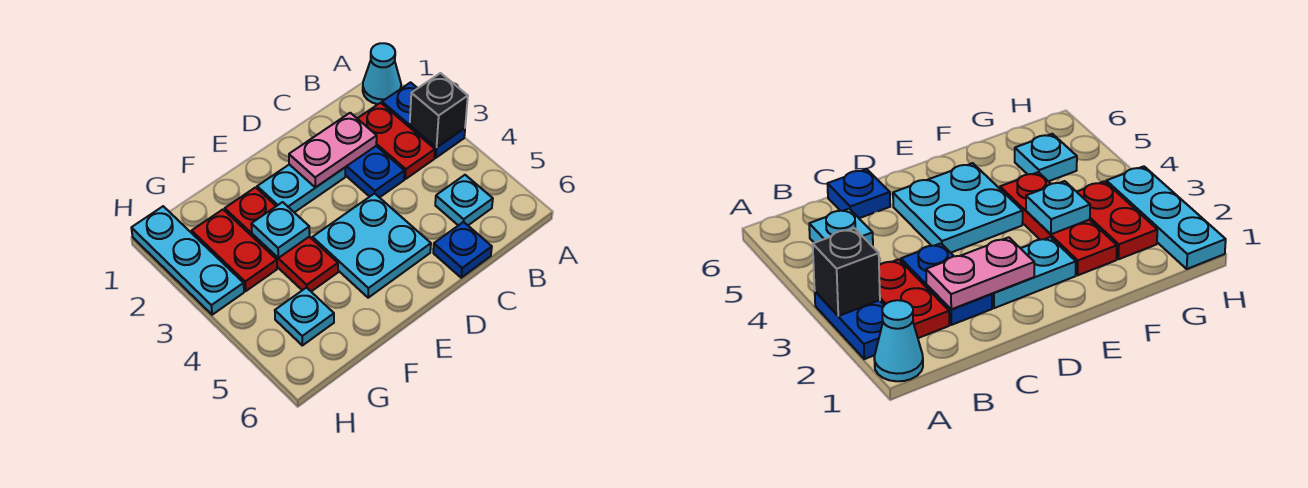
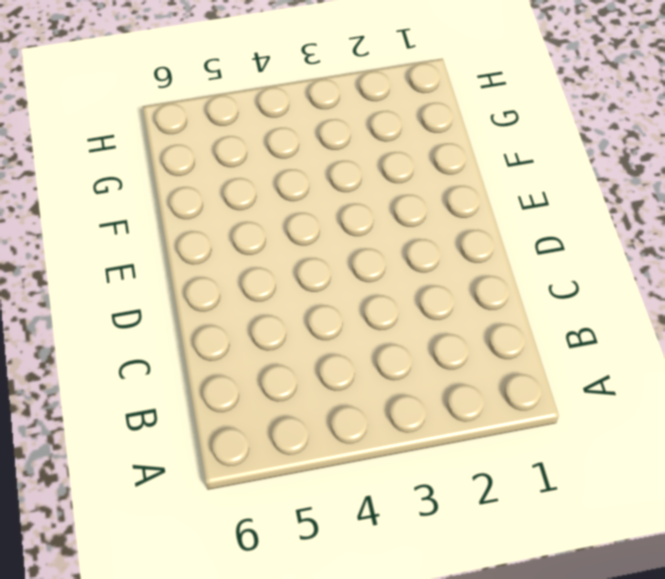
none -> cyan 1x1 cone [363,43,401,104]
none -> blue 1x2 plate [382,82,465,158]
none -> red 1x2 plate [357,103,435,179]

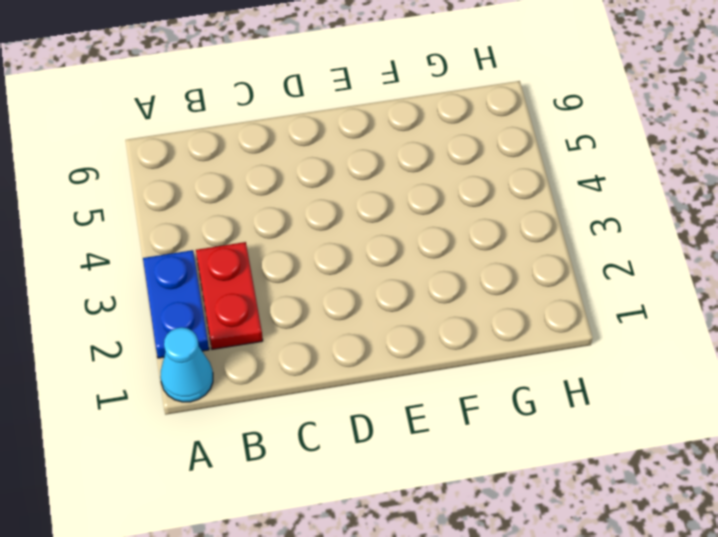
none -> cyan 1x1 plate [435,175,493,225]
none -> blue 1x2 plate [345,146,404,198]
none -> blue 1x1 plate [433,222,492,278]

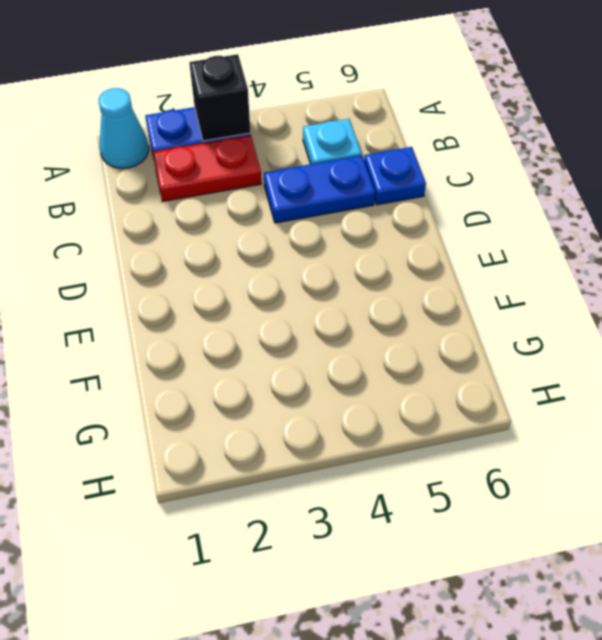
blue 1x2 plate [264,156,375,223] -> blue 1x2 plate moved to [345,146,404,198]
none -> cyan 1x2 plate [257,164,345,212]
none -> cyan 2x2 plate [312,193,431,298]
none -> red 1x3 plate [225,187,338,291]

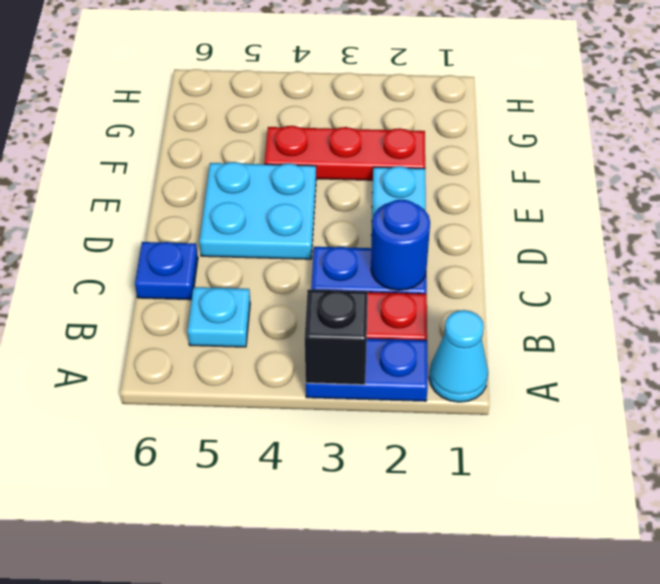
blue 1x1 round brick [371,200,430,290] -> pink 1x2 plate [289,113,377,188]
none -> red 1x2 plate [192,210,277,291]
none -> cyan 1x1 plate [275,287,334,345]
none -> cyan 1x3 plate [131,206,244,315]

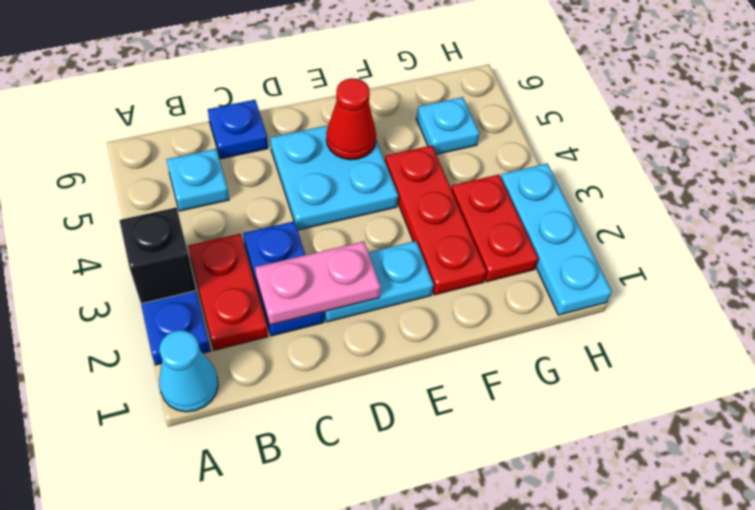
red 1x1 cone [326,78,376,160] -> none
none -> cyan 1x1 plate [251,202,310,258]

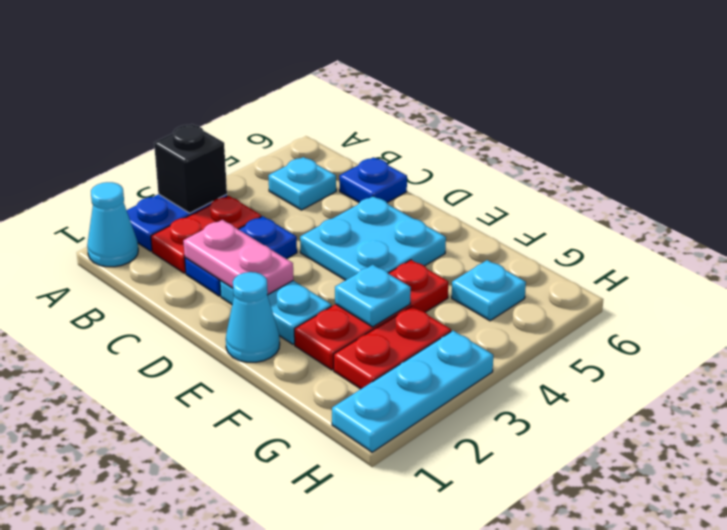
cyan 1x1 cone [226,272,280,362] -> none

